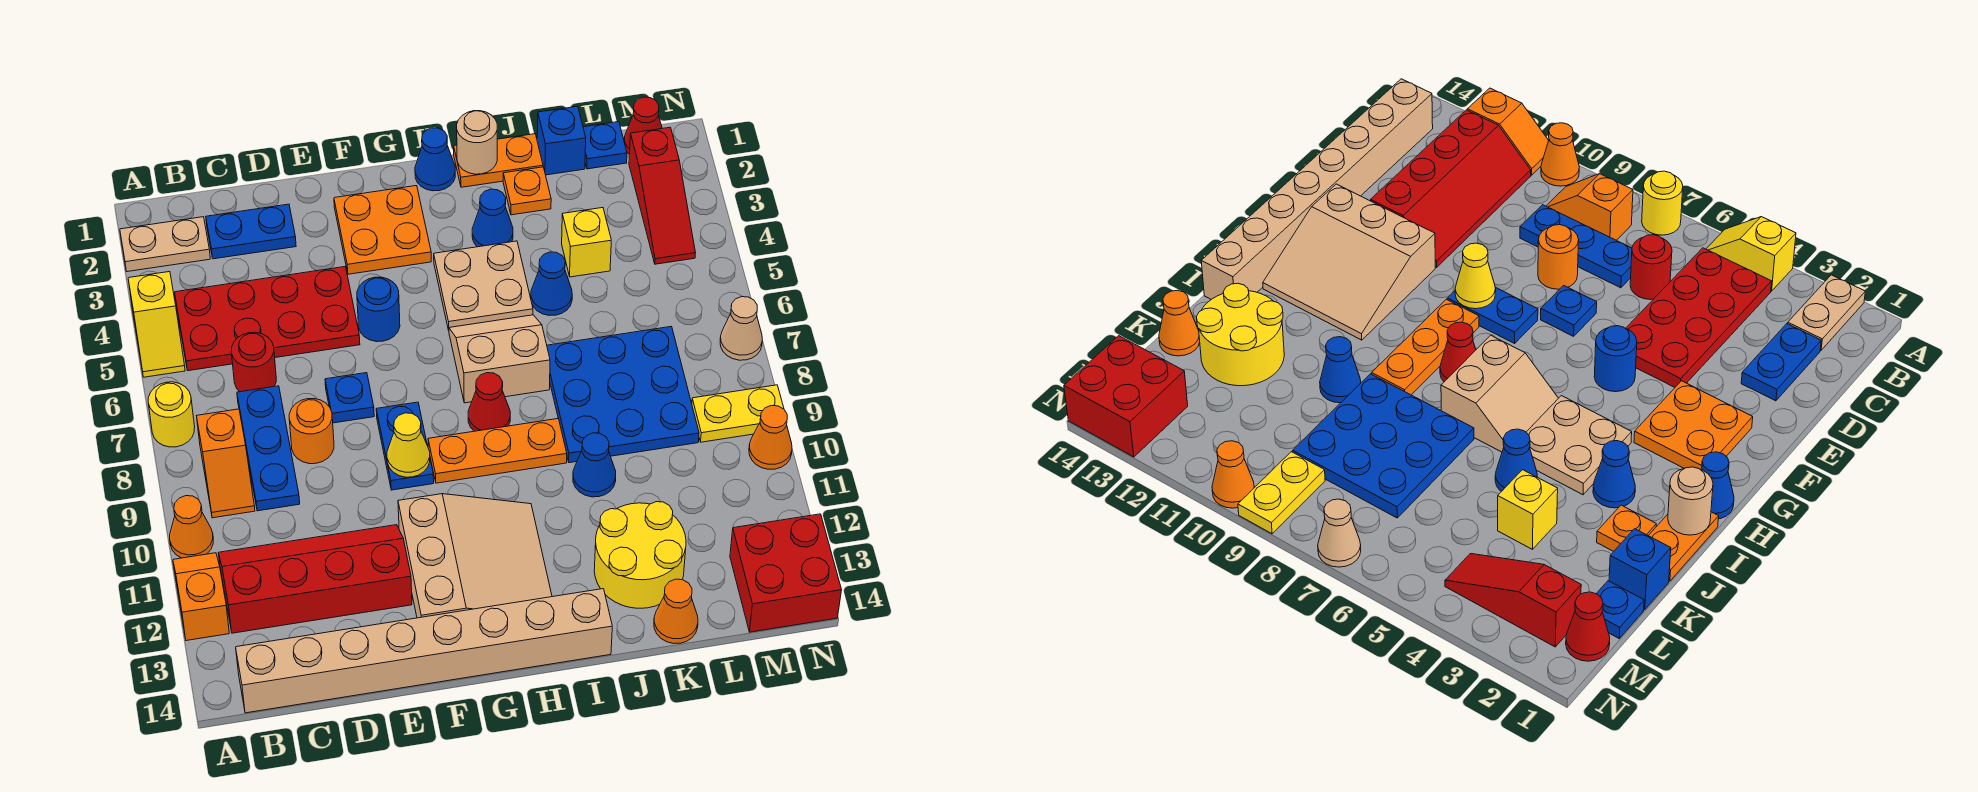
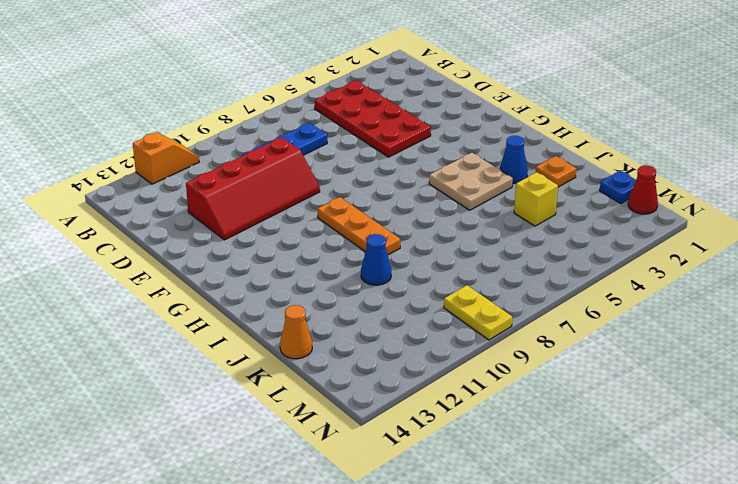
red 2x4 slope [186,137,320,240] -> red 2x4 slope turned to [218,525,412,633]
none -> tan 1x2 plate [120,217,210,272]
none -> yellow 1x2 slope [128,272,185,377]
none -> yellow 1x1 round brick [148,382,195,447]
none -> orange 1x1 cone [170,496,213,558]

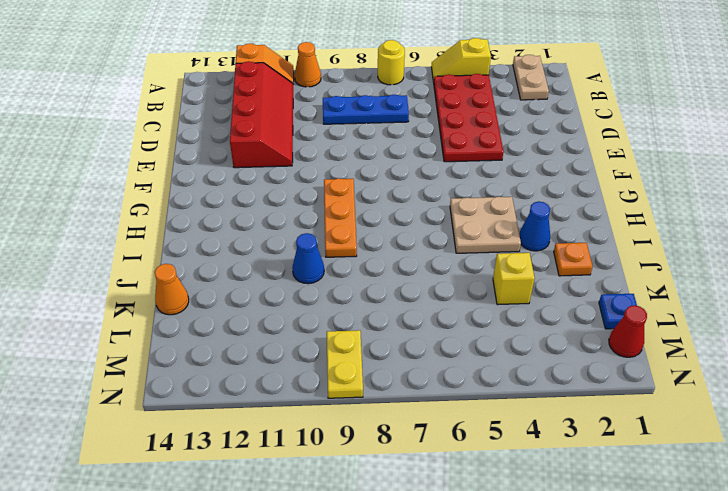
none -> orange 1x2 slope [197,409,255,518]
none -> tan 1x8 brick [236,589,612,713]
none -> blue 1x2 plate [206,204,296,259]
none -> red 1x1 round brick [231,332,276,392]

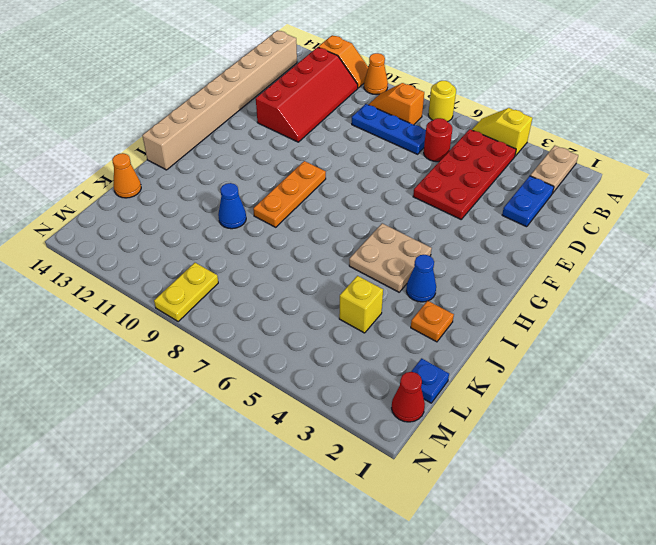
none -> orange 1x1 round brick [289,399,334,464]
none -> blue 1x1 plate [325,373,374,423]
none -> orange 2x2 plate [334,186,431,274]
none -> blue 1x1 round brick [357,277,400,342]

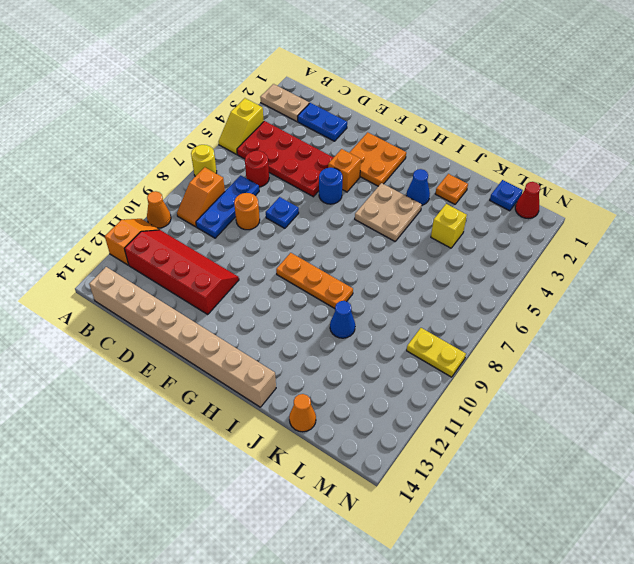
orange 1x1 brick [328,149,361,192] -> none
none -> blue 1x2 plate [376,402,434,490]
none -> tan 3x3 slope [398,494,552,618]
none -> blue 1x1 cone [415,128,455,191]
none -> tan 2x2 slope [449,315,550,403]

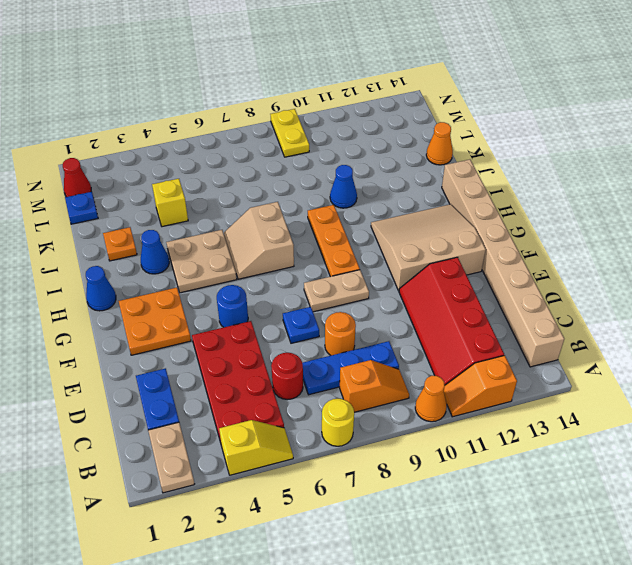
tan 1x2 plate [304,270,369,312] -> blue 1x2 plate [376,402,434,490]
none -> red 1x1 cone [468,373,510,431]
none -> orange 1x2 plate [454,134,543,187]
none -> blue 1x1 cone [531,252,572,316]
none -> blue 3x3 plate [547,326,699,463]

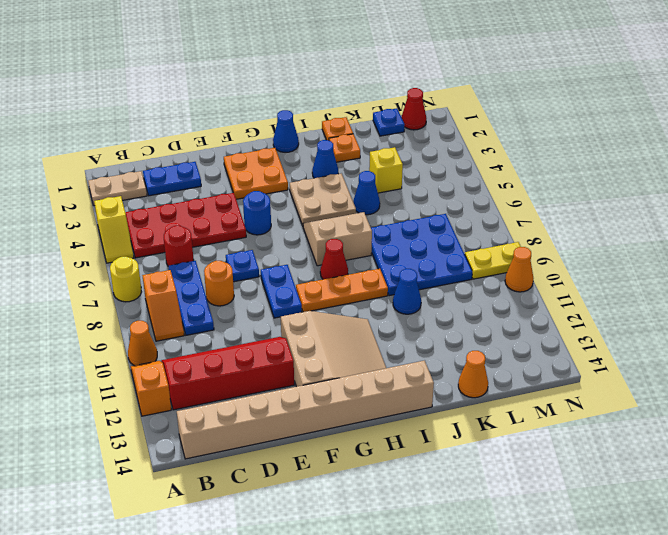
orange 1x1 plate [322,117,353,140] -> orange 1x2 plate [454,134,543,187]
none -> yellow 2x2 round brick [594,502,686,608]
none -> blue 1x1 brick [537,106,586,175]
none -> red 1x3 slope [629,127,695,264]
none -> red 2x2 brick [730,514,841,632]

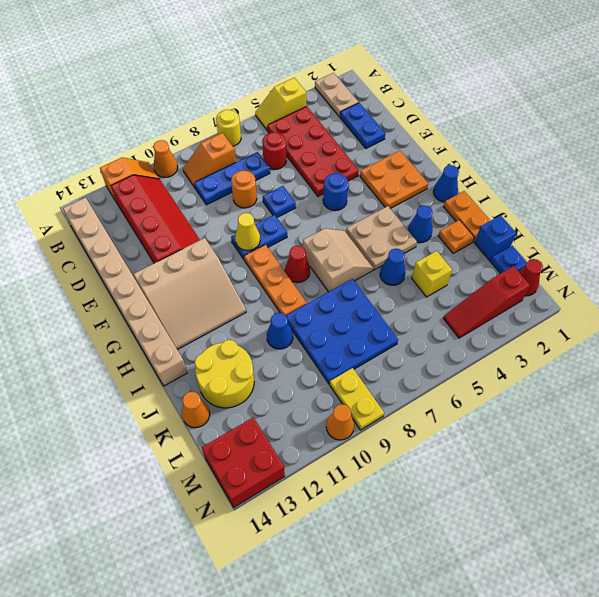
none -> tan 1x1 cone [720,297,762,360]
none -> tan 1x1 round brick [457,111,497,174]

